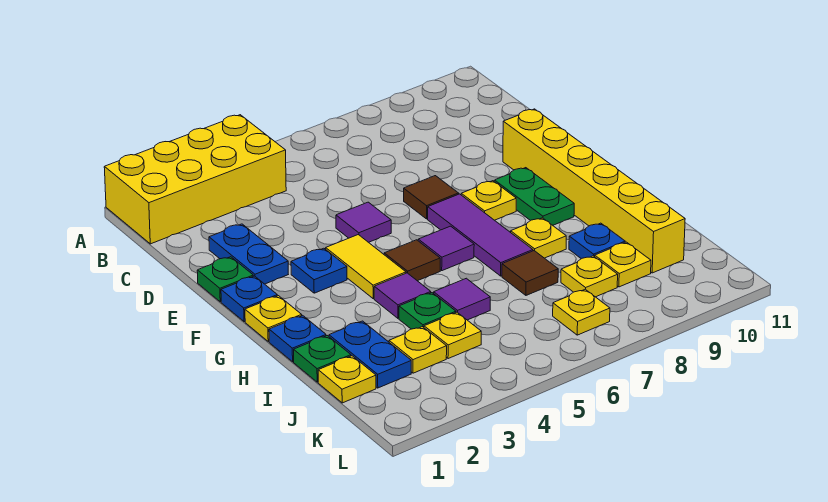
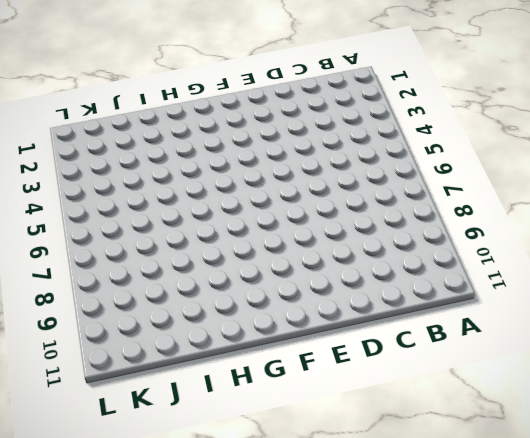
none -> yellow 2x4 brick [104,115,286,244]
none -> blue 1x2 plate [209,224,288,284]
none -> green 1x1 plate [197,257,253,302]
none -> purple 1x1 tile [336,202,391,242]

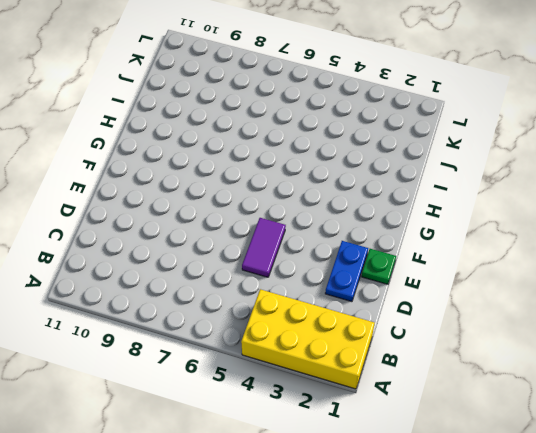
purple 1x2 tile [242,218,286,277] -> purple 1x1 tile [336,202,391,242]
none -> brown 1x1 tile [404,176,459,219]
none -> yellow 1x6 brick [503,109,685,273]
none -> blue 1x1 plate [221,276,277,322]
none -> blue 1x1 plate [291,248,347,293]

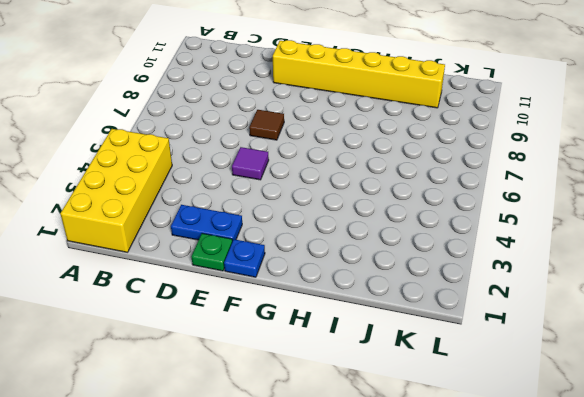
none -> blue 1x1 plate [291,248,347,293]
none -> yellow 1x2 tile [326,235,406,299]
none -> purple 1x3 tile [428,194,533,276]
none -> yellow 1x1 plate [461,181,516,220]

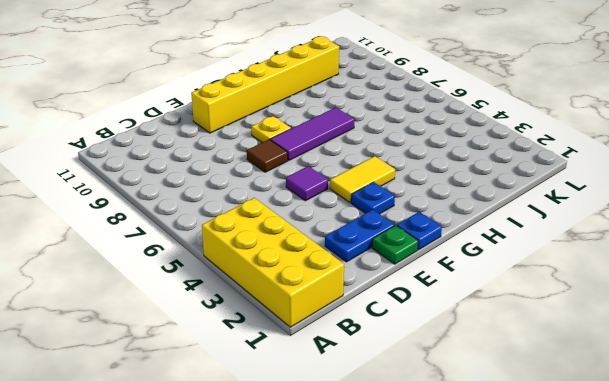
none -> green 1x2 plate [494,168,574,225]
none -> yellow 1x1 plate [245,296,302,341]
none -> brown 1x1 tile [384,240,440,281]
none -> purple 1x1 tile [418,226,474,271]

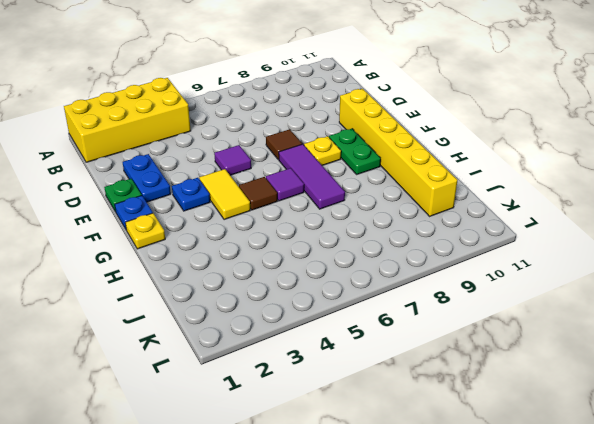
none -> blue 1x1 plate [269,315,326,362]
none -> purple 1x1 tile [374,273,431,318]
none -> yellow 1x1 plate [511,218,566,258]
none -> green 1x1 plate [294,336,351,382]

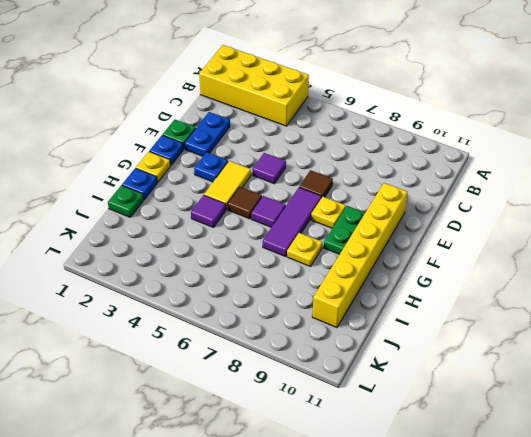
none -> blue 1x2 plate [329,321,411,388]
none -> green 1x1 plate [399,293,456,329]
none -> purple 1x1 tile [434,278,490,320]
none -> brown 1x1 tile [502,251,558,295]

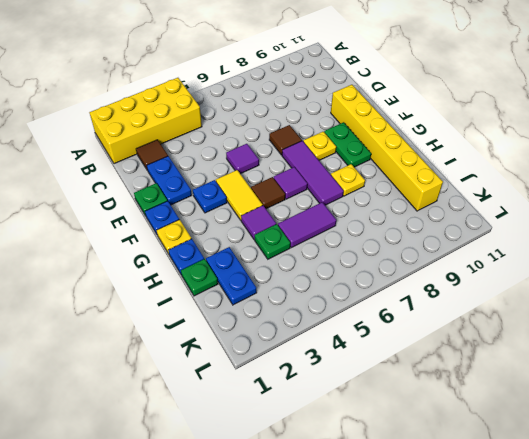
brown 1x1 tile [136,140,168,169] -> brown 1x1 tile moved to [502,251,558,295]
purple 1x2 tile [278,202,336,248] -> purple 1x1 tile [434,278,490,320]
none -> blue 1x1 plate [569,223,625,259]
none -> yellow 1x1 plate [318,356,376,403]
none -> yellow 1x1 plate [389,327,447,373]
none -> yellow 1x1 plate [424,312,481,359]

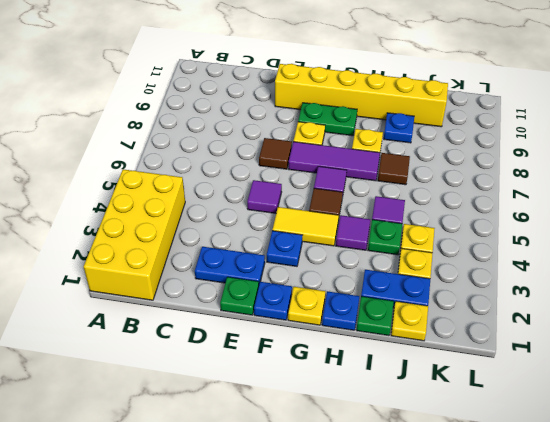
none -> yellow 1x1 plate [561,256,618,297]
none -> yellow 1x1 plate [595,242,651,287]
none -> yellow 1x1 plate [553,289,610,335]

